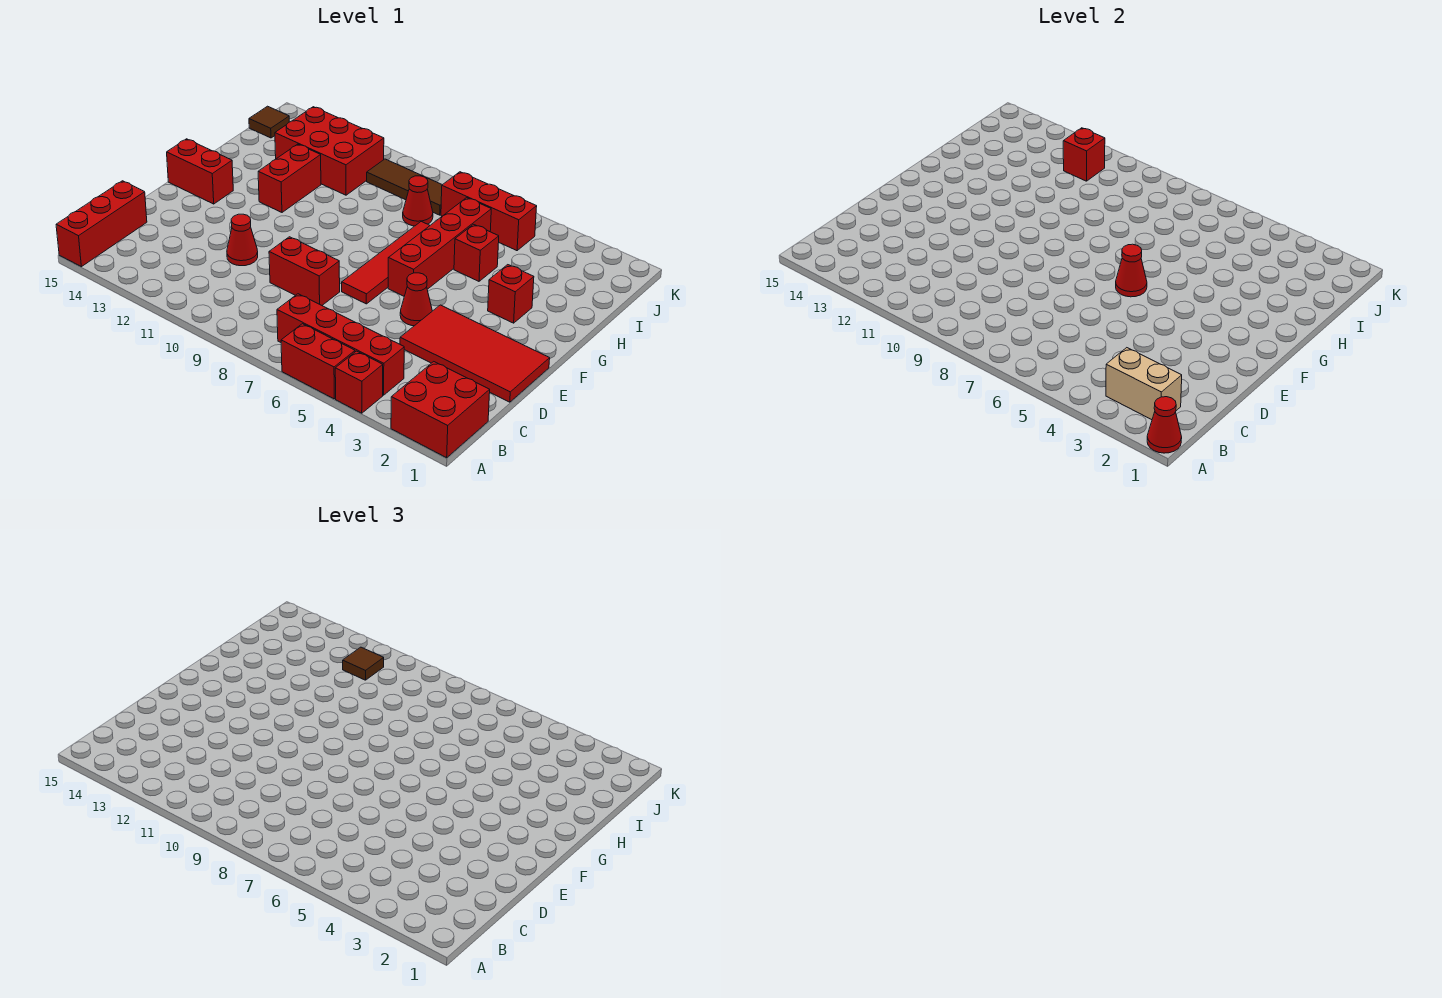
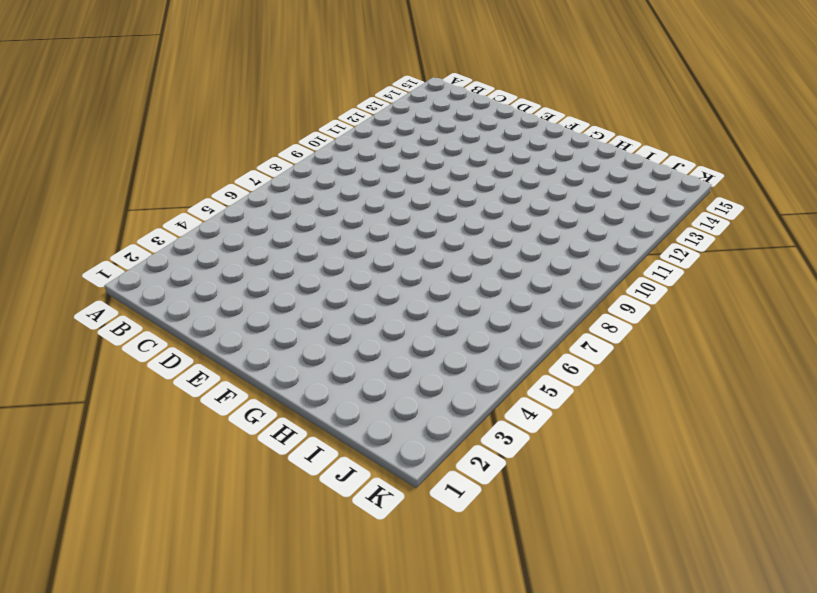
none -> red 2x2 brick [391,362,490,458]
none -> red 1x1 brick [335,351,383,413]
none -> red 1x2 brick [281,324,355,399]

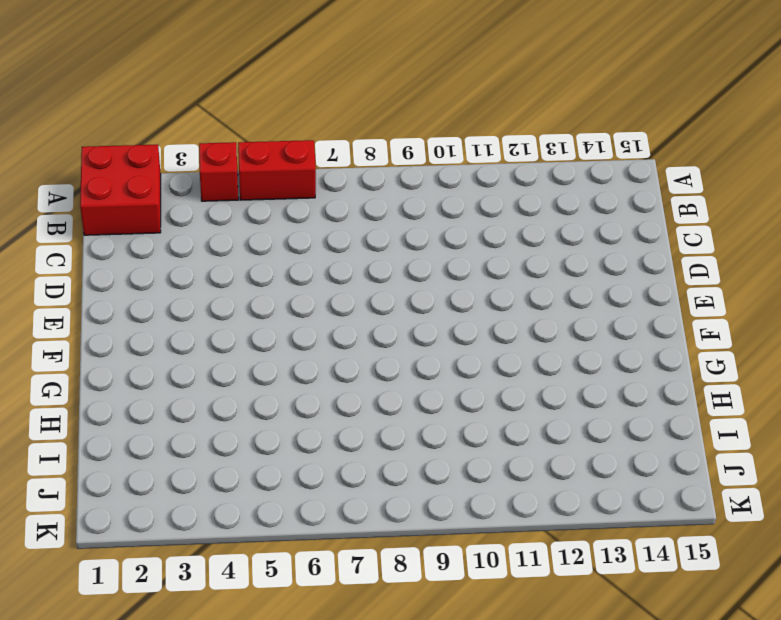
none -> red 1x3 brick [56,181,147,267]
none -> red 1x4 brick [277,294,404,395]
none -> red 2x4 tile [400,305,550,402]

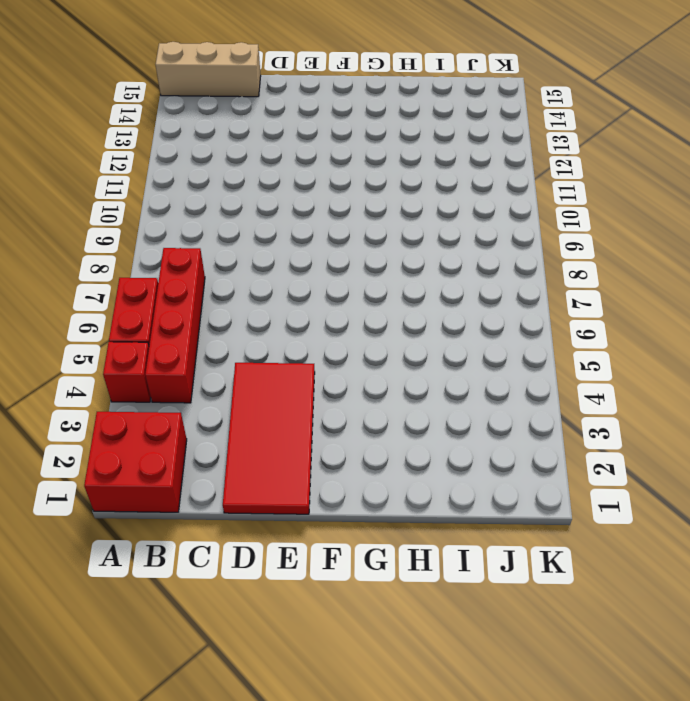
tan 1x3 brick [156,42,261,97] -> red 1x3 brick [56,181,147,267]
none -> red 1x2 brick [269,237,340,305]
none -> red 1x1 cone [227,214,258,266]
none -> red 1x1 cone [400,273,432,326]

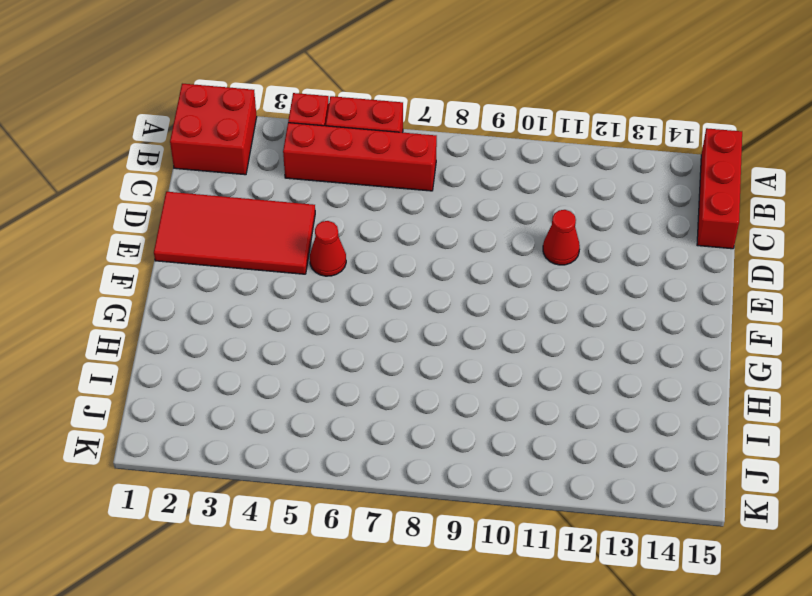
none -> red 1x2 brick [269,237,340,305]
none -> red 1x4 tile [342,222,430,304]
none -> red 1x4 brick [388,198,491,296]

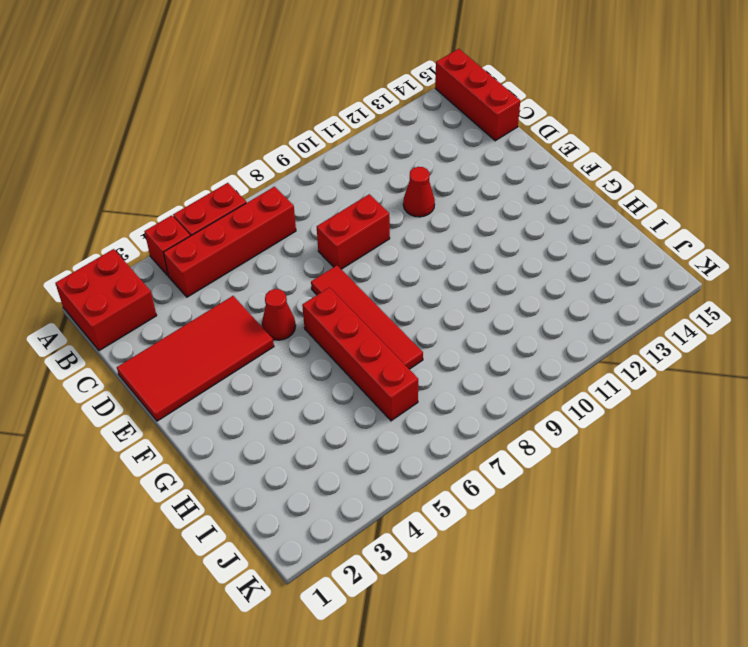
none -> red 1x2 brick [167,139,233,204]
none -> red 1x1 brick [488,265,534,323]
none -> red 1x2 brick [258,144,321,212]

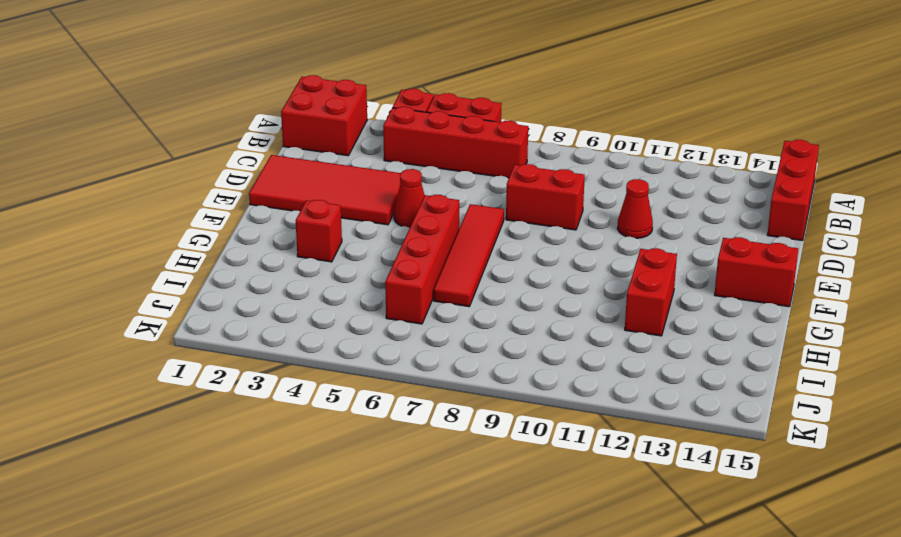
none -> red 1x1 brick [454,224,499,281]
none -> red 1x1 cone [403,176,433,226]
none -> red 2x3 brick [275,107,384,195]

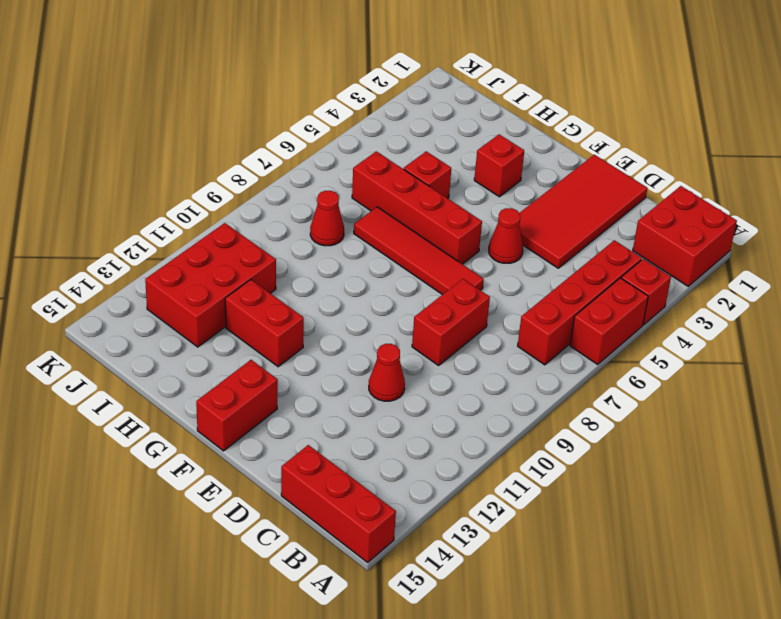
none -> red 1x3 brick [441,172,537,251]
none -> brown 1x3 tile [367,159,442,215]
none -> brown 1x1 tile [249,106,289,138]

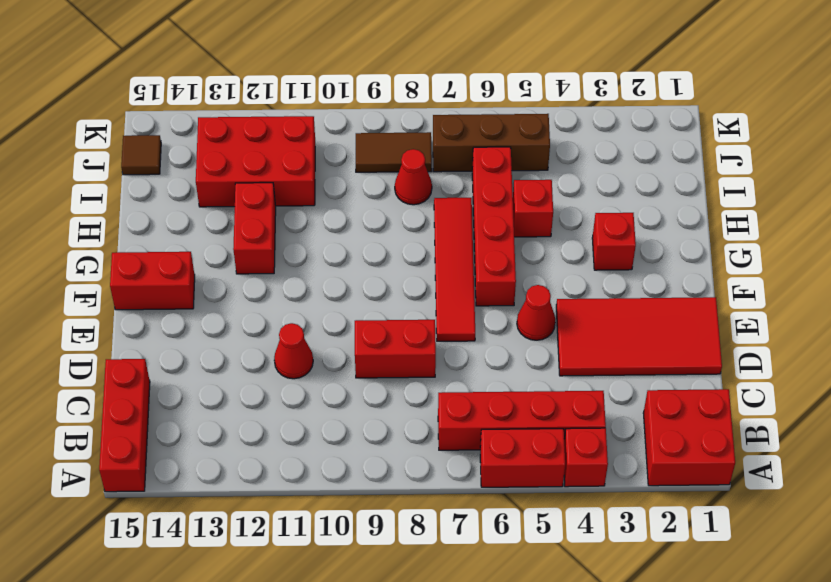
brown 1x3 brick [433,114,550,172] -> red 1x3 brick [441,172,537,251]
brown 1x2 tile [356,132,432,172] -> brown 1x3 tile [367,159,442,215]
none -> red 1x1 cone [1147,397,1182,453]
none -> tan 1x2 brick [1106,348,1182,420]
none -> red 1x1 cone [1116,244,1147,297]

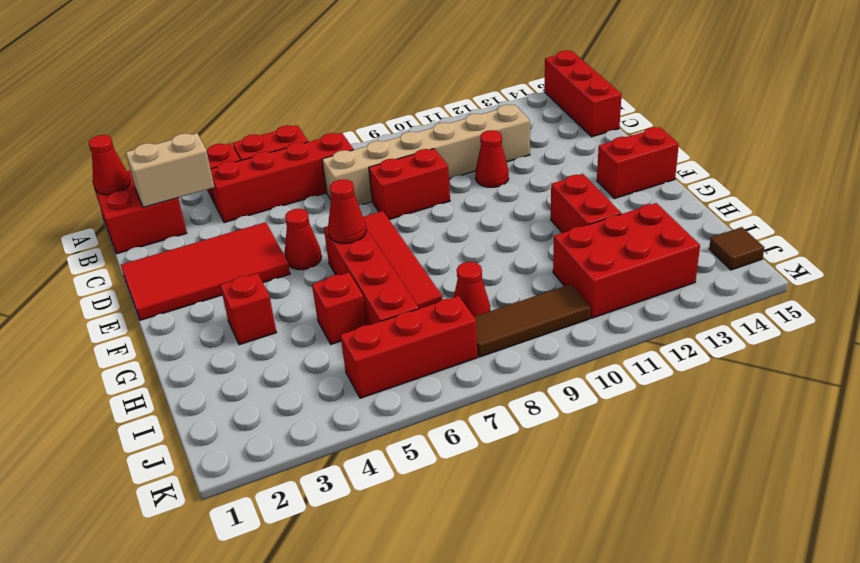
tan 1x6 brick [322,105,530,205] -> none
none -> red 1x1 brick [1063,128,1105,181]
none -> brown 1x1 tile [343,647,384,680]

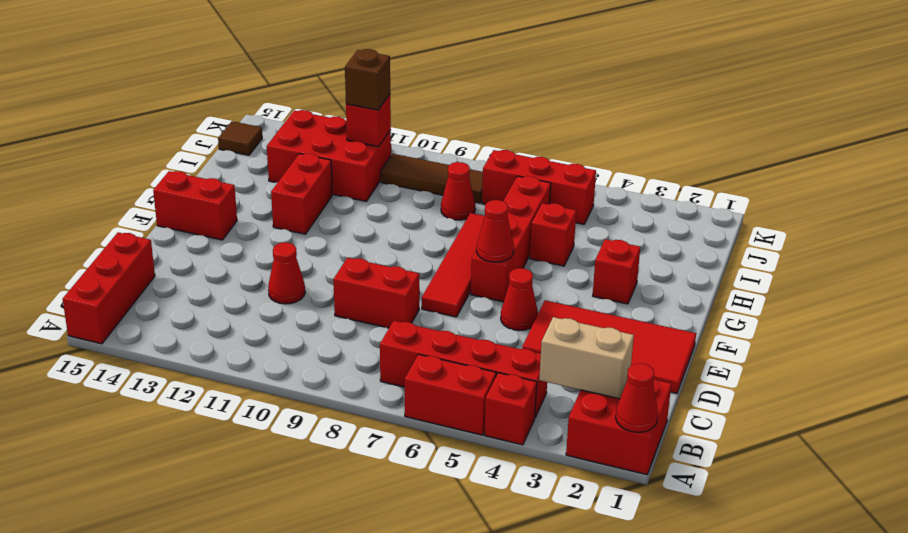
brown 1x1 brick [345,49,390,110] -> brown 1x1 tile [343,647,384,680]

